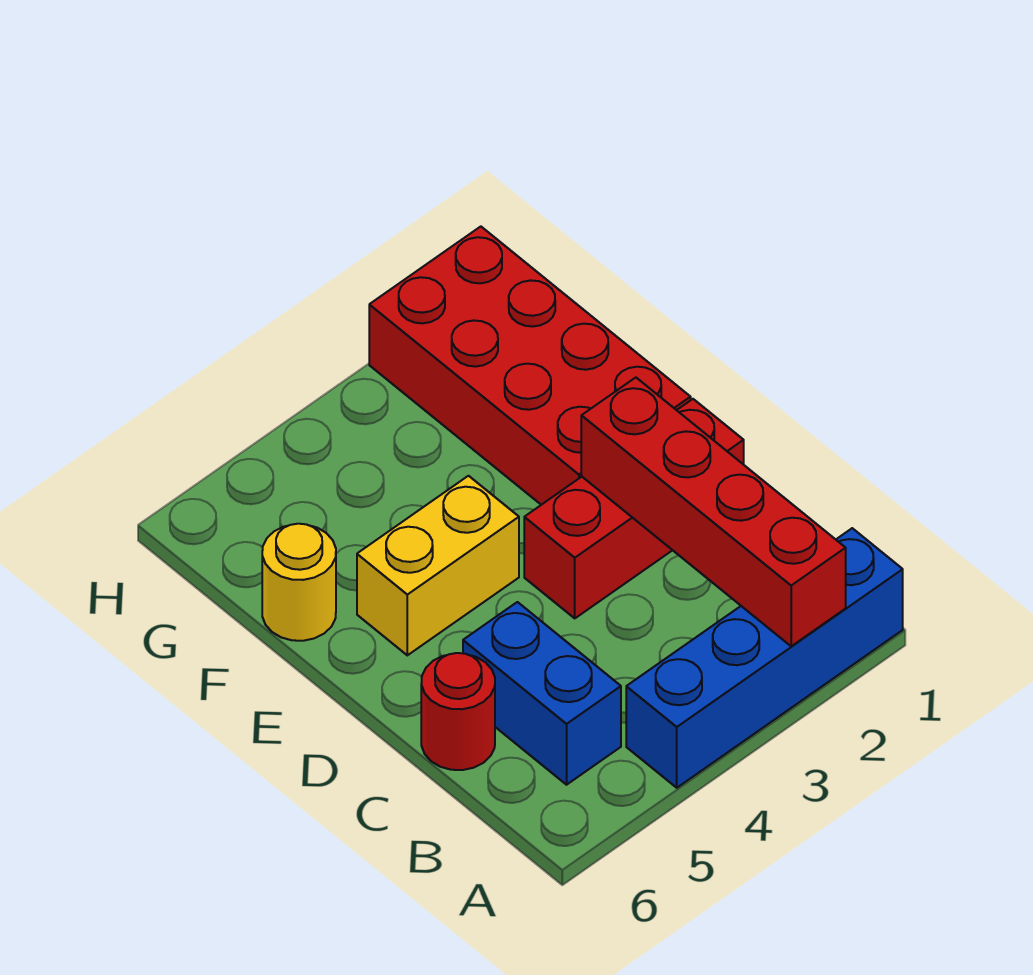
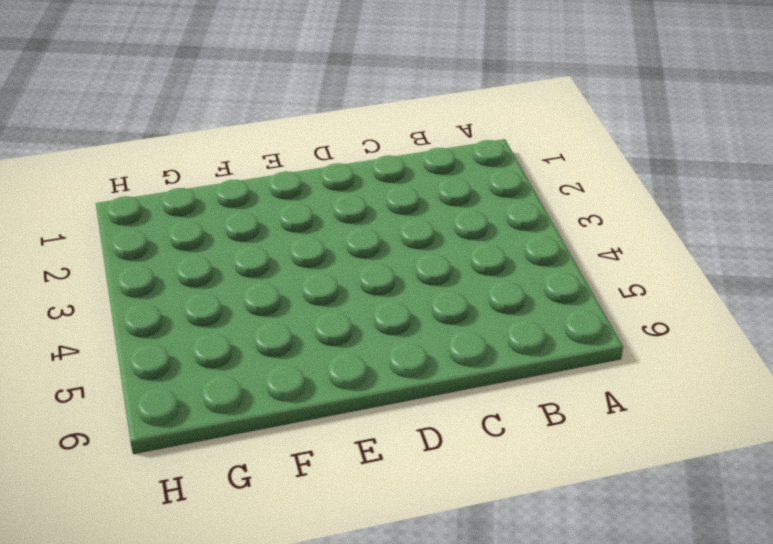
none -> blue 1x4 brick [626,528,903,788]
none -> blue 1x2 brick [463,602,621,785]

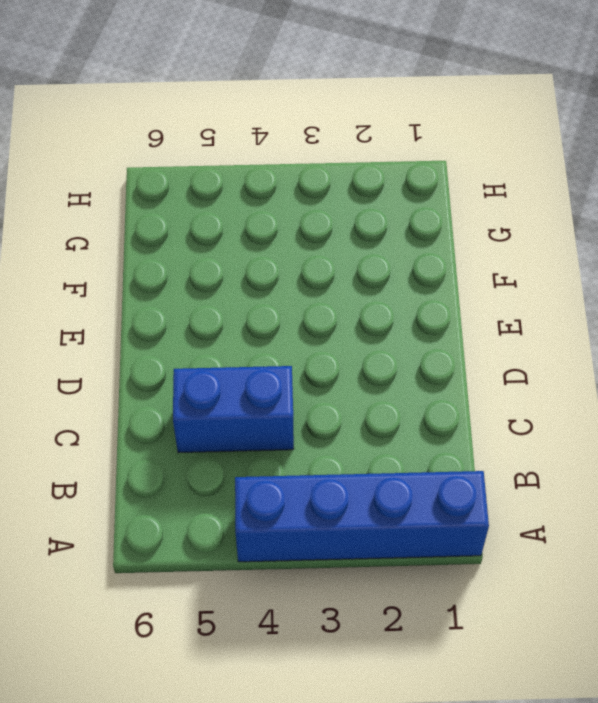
blue 1x2 brick [173,366,294,453] -> blue 1x2 brick turned to [463,602,621,785]
none -> red 1x1 round brick [421,653,495,770]
none -> red 1x3 brick [524,399,744,618]

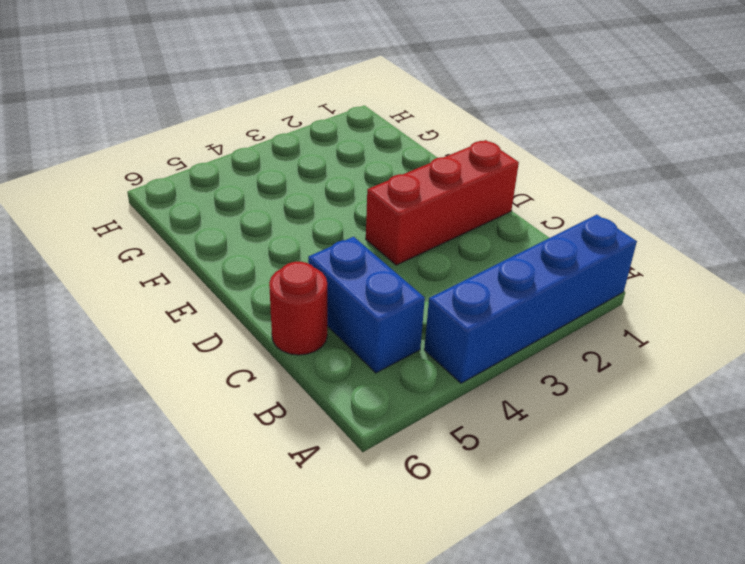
none -> red 2x4 brick [369,227,691,505]
none -> yellow 1x2 brick [357,476,519,655]

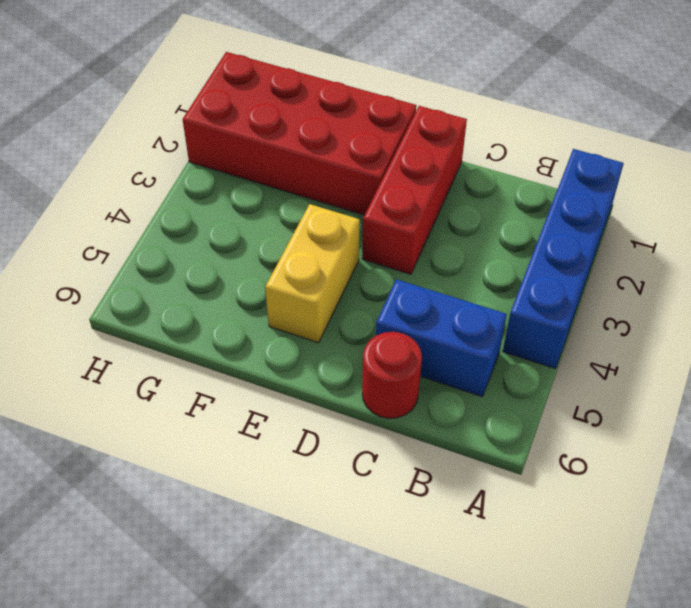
none -> yellow 1x1 round brick [262,524,336,641]
none -> red 1x4 brick [581,378,846,646]

